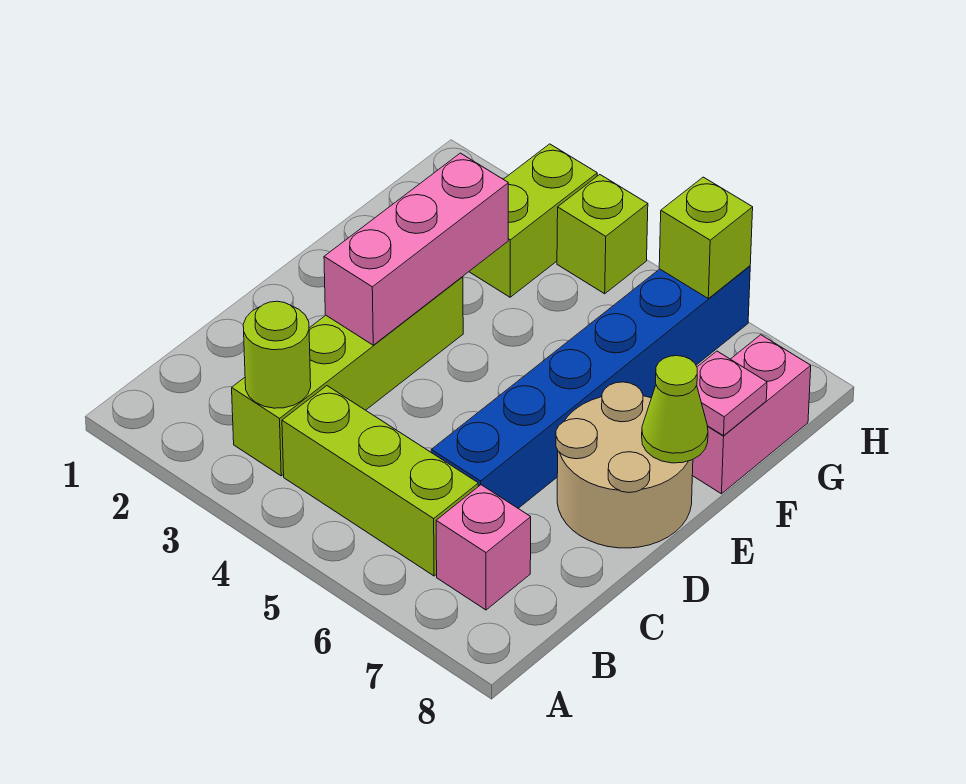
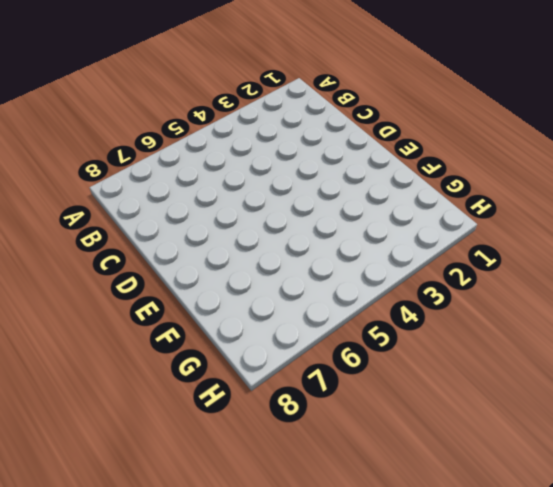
none -> lime 1x4 brick [232,277,463,476]
none -> lime 1x3 brick [282,386,478,576]
none -> pink 1x1 brick [436,485,531,610]

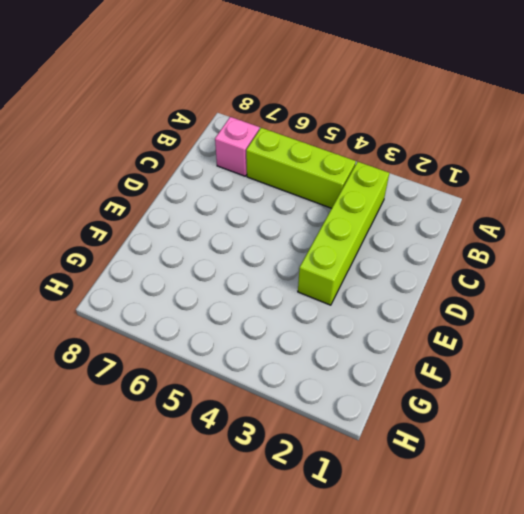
none -> blue 1x6 brick [431,266,750,508]
none -> tan 2x2 round brick [556,382,693,548]
none -> pink 1x2 brick [692,335,811,494]

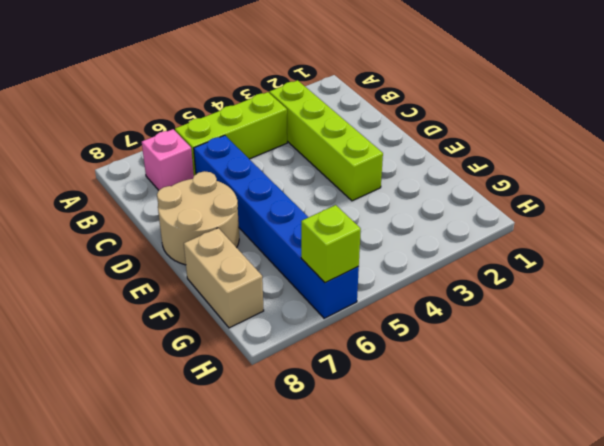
tan 1x2 brick [184,228,264,328] -> pink 1x2 brick [692,335,811,494]
none -> lime 1x2 brick [469,144,597,297]
none -> lime 1x1 brick [557,175,648,294]
none -> lime 1x1 round brick [243,301,311,408]

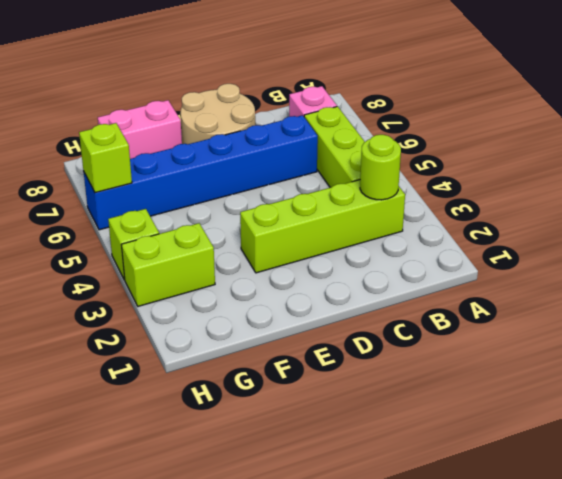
none -> pink 1x3 brick [324,153,508,345]
none -> lime 1x1 cone [642,356,708,463]
none -> pink 1x1 plate [697,351,767,436]

